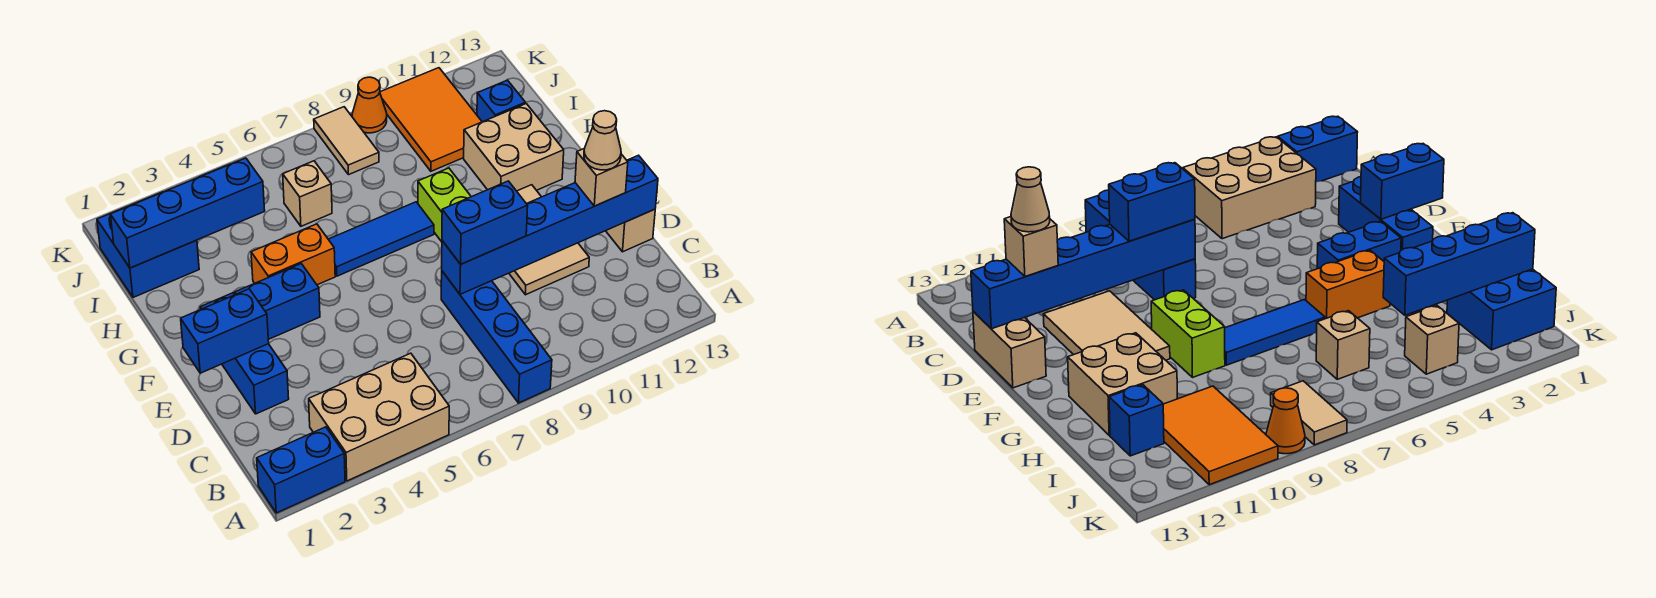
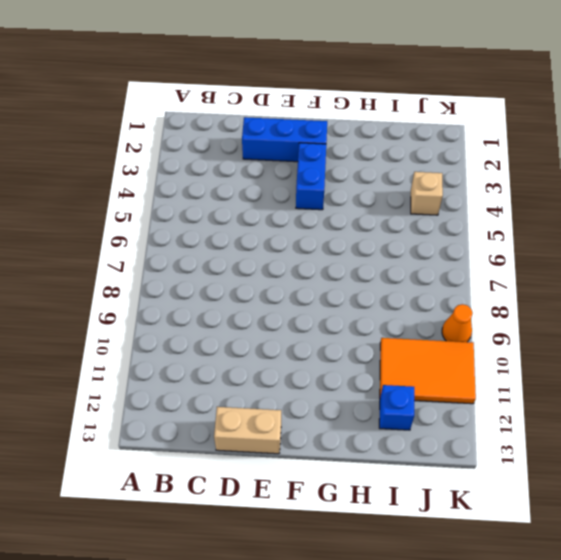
none -> blue 1x2 brick [257,427,345,513]
none -> tan 2x3 brick [309,353,449,481]
none -> blue 1x4 brick [441,271,552,403]

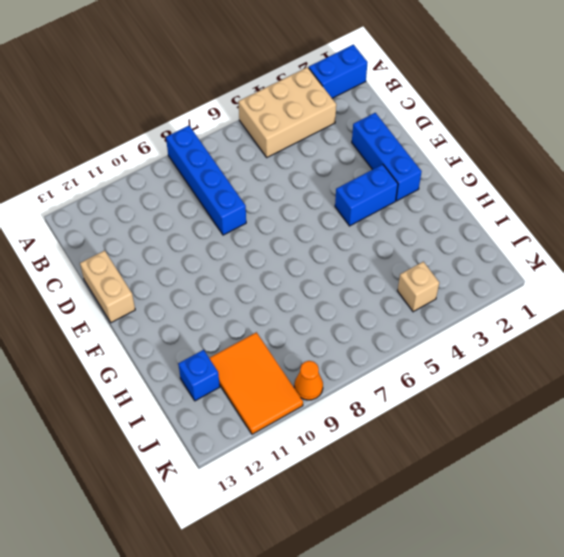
none -> tan 2x3 tile [509,185,589,295]
none -> lime 1x2 brick [418,168,471,242]
none -> orange 1x2 brick [251,224,335,285]

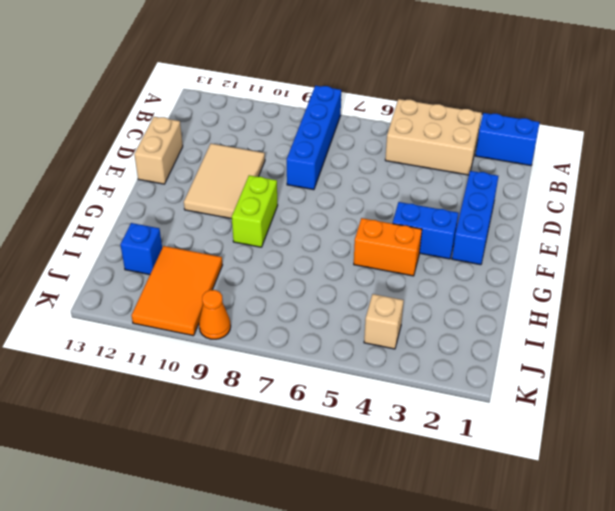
none -> blue 1x3 tile [328,202,434,276]
none -> tan 2x2 brick [464,104,564,191]
none -> blue 2x2 brick [97,193,199,297]

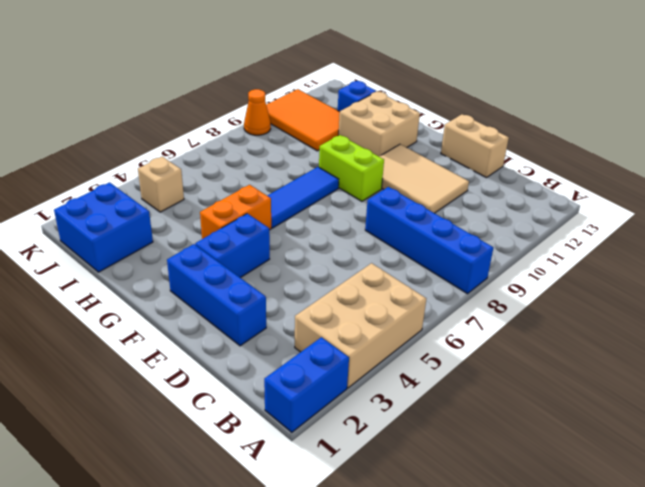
none -> tan 1x1 brick [283,161,332,226]
none -> tan 1x2 tile [314,107,379,175]
none -> blue 1x6 brick [442,155,658,294]

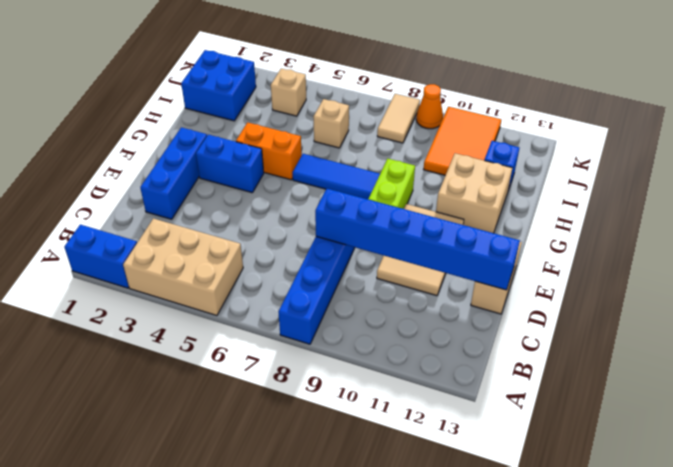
none -> blue 1x2 brick [181,289,269,373]
none -> blue 1x4 brick [110,158,265,268]
none -> blue 1x2 brick [442,181,528,264]

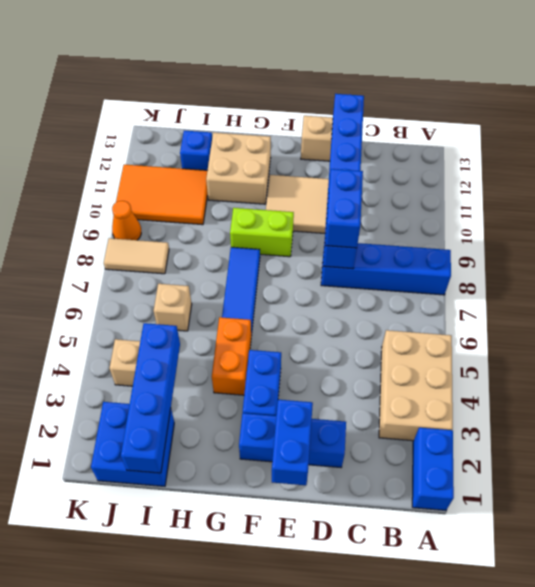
none -> tan 1x1 brick [575,148,628,206]
none -> tan 1x1 cone [584,111,621,170]

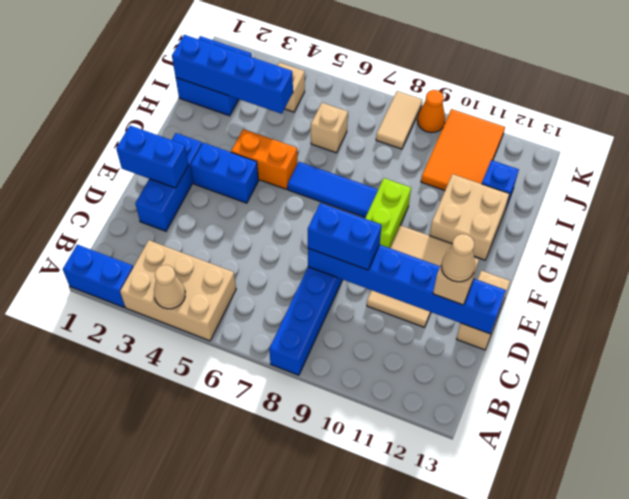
tan 1x1 cone [154,265,185,309] -> none

